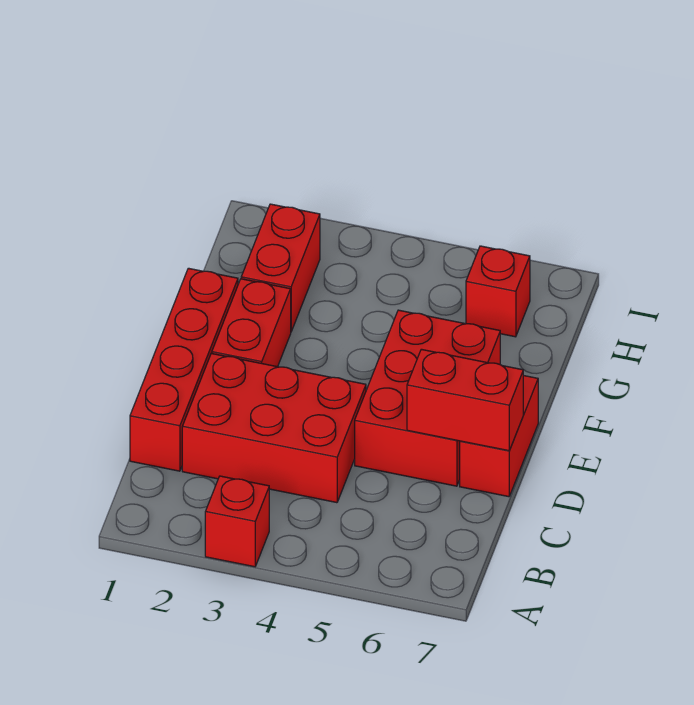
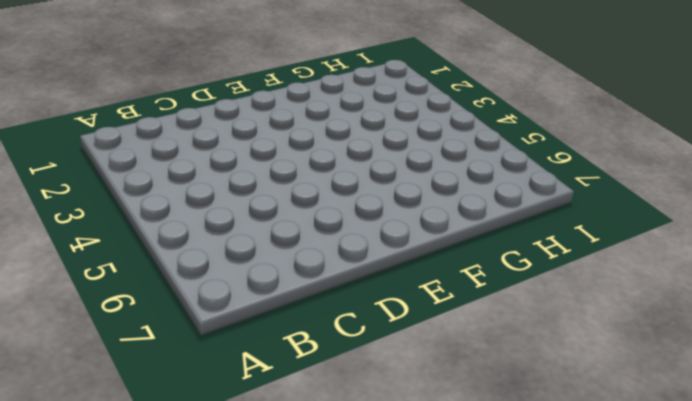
none -> red 1x1 brick [205,476,269,567]
none -> red 1x4 brick [130,268,238,471]

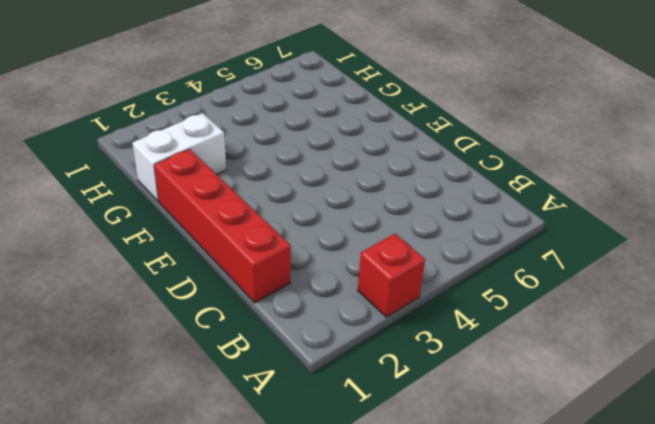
white 1x2 brick [132,113,226,201] -> red 1x2 brick [241,204,320,331]
none -> red 2x3 brick [182,353,366,503]
none -> red 2x3 brick [355,310,500,486]

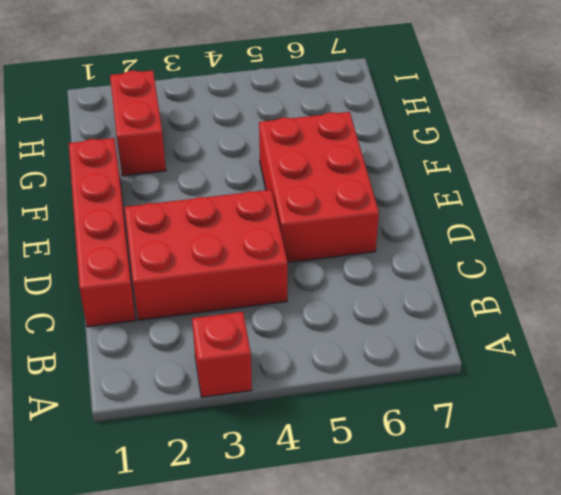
none -> red 1x2 brick [460,375,538,497]
none -> red 1x2 brick [212,279,291,367]

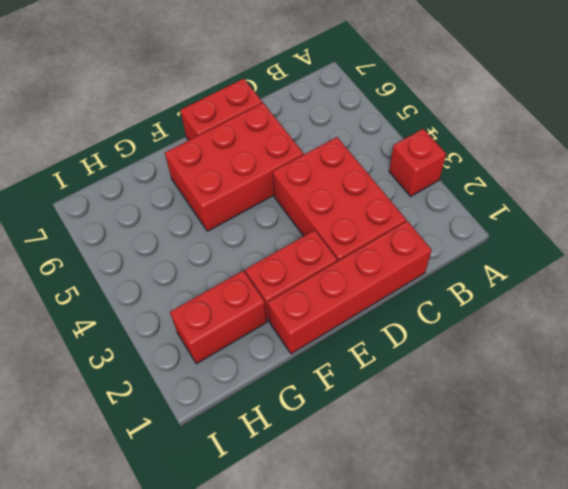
none -> red 1x1 brick [466,246,530,337]
none -> red 1x2 brick [407,349,523,451]

